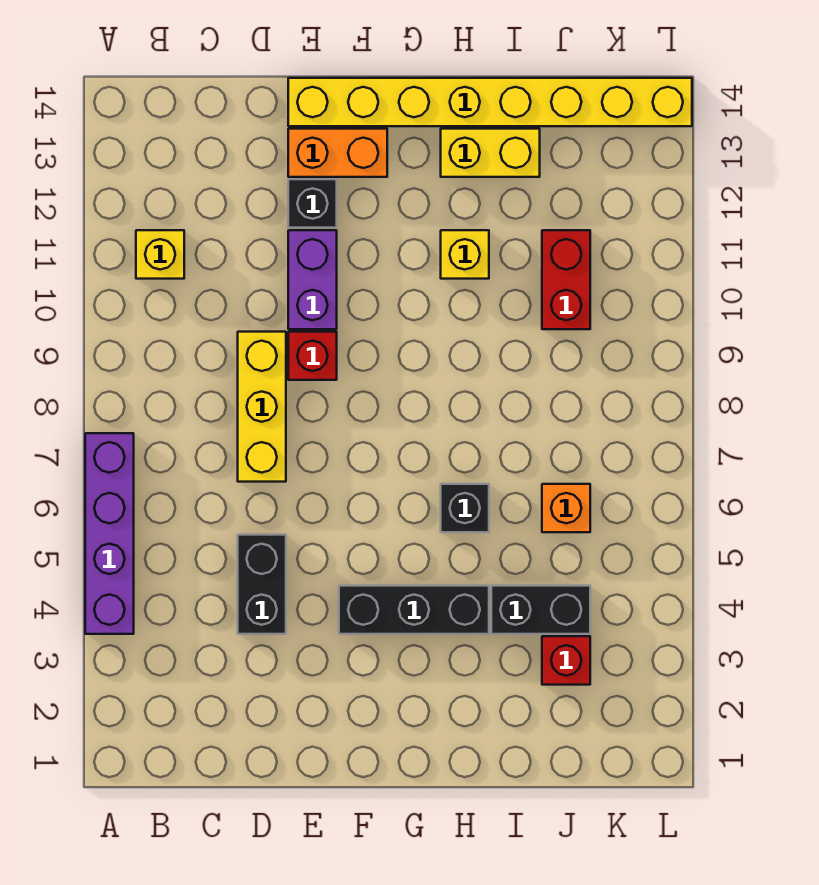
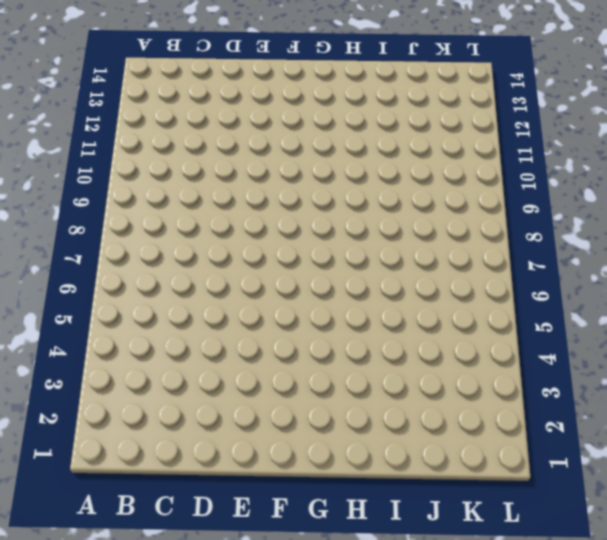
none -> purple 1x4 brick [85,433,134,634]
none -> yellow 1x1 brick [136,230,184,279]
none -> black 1x2 brick [238,535,286,634]

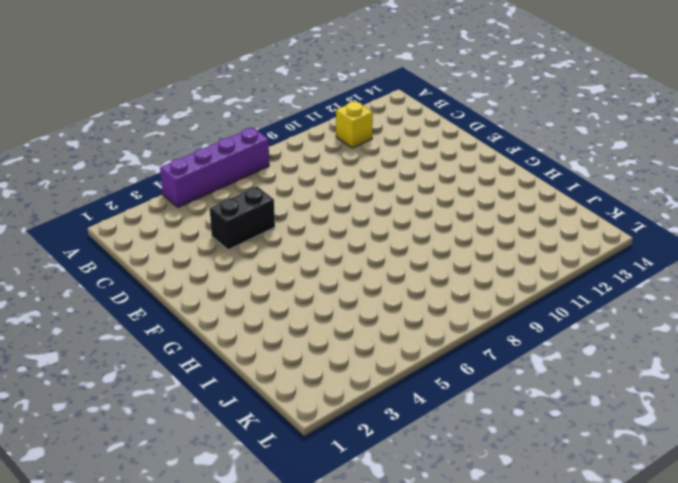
none -> yellow 1x3 brick [238,332,286,482]
none -> red 1x1 brick [288,332,337,380]
none -> purple 1x2 brick [288,230,337,329]

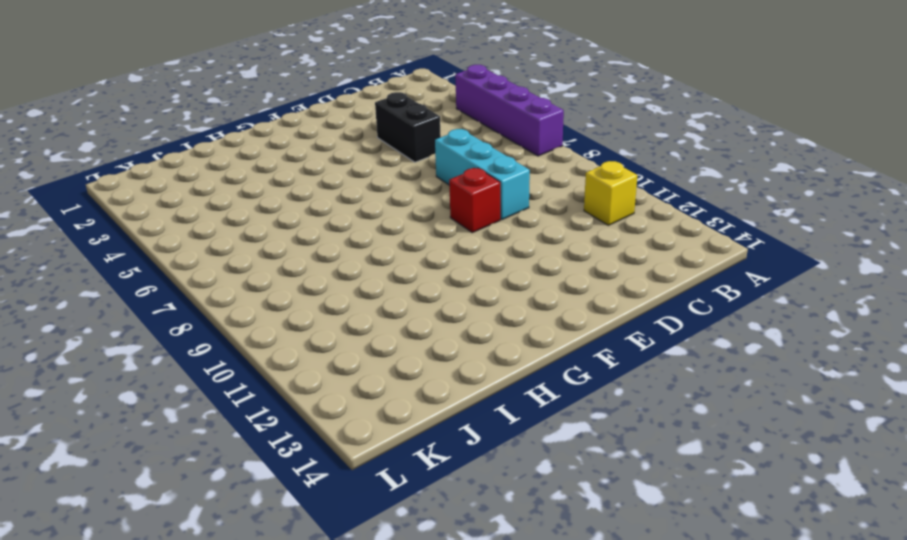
cyan 1x3 brick [435,129,530,220] -> yellow 1x3 brick [238,332,286,482]
none -> purple 1x2 brick [288,230,337,329]
none -> black 1x1 brick [288,179,337,228]
none -> orange 1x2 brick [288,129,387,177]

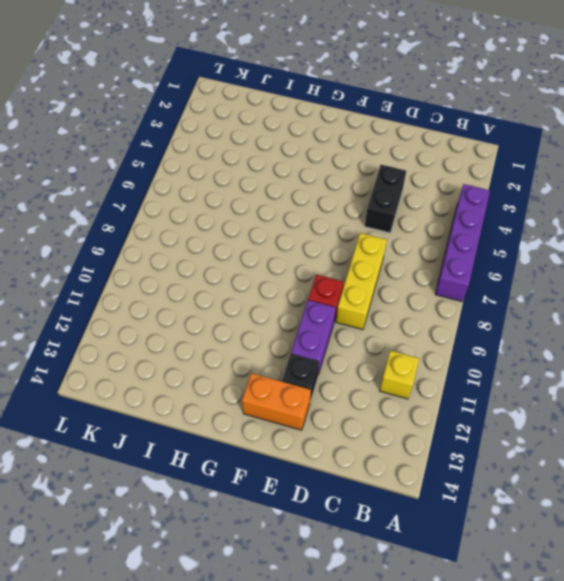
none -> yellow 1x8 brick [288,78,692,126]
none -> black 1x3 brick [339,586,489,634]
none -> black 1x1 brick [441,484,489,532]

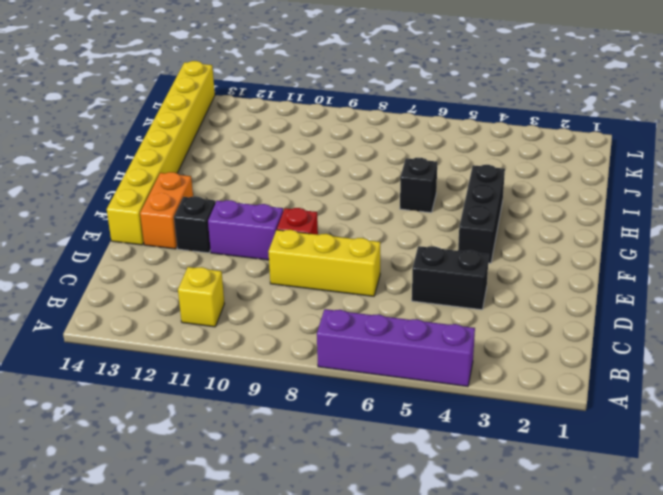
none -> yellow 1x1 brick [441,230,489,279]
none -> yellow 1x2 brick [441,129,540,177]
none -> black 1x2 brick [491,586,590,634]

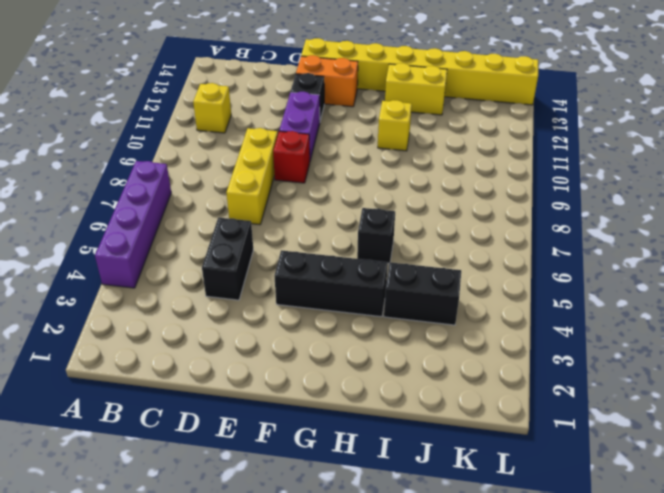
none -> red 1x1 brick [542,636,590,685]
none -> orange 1x1 brick [542,484,590,532]
none -> red 1x2 brick [542,230,590,329]

